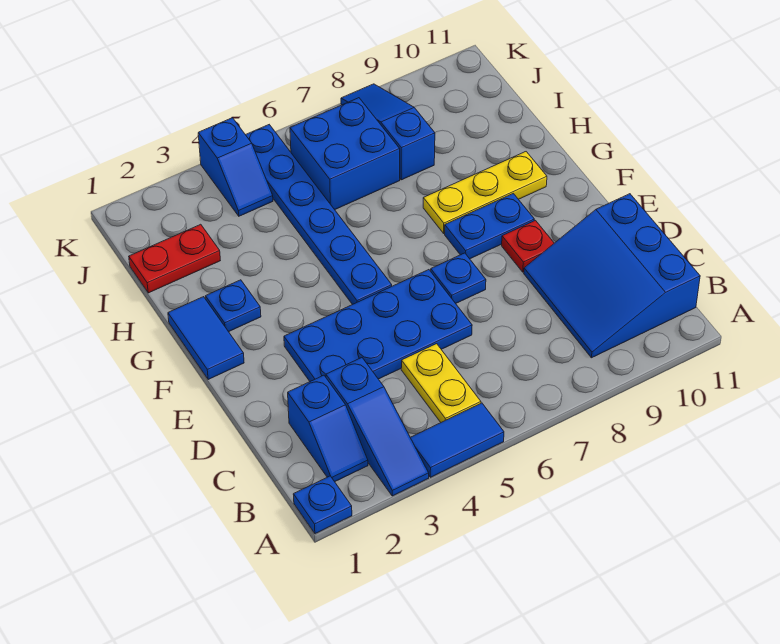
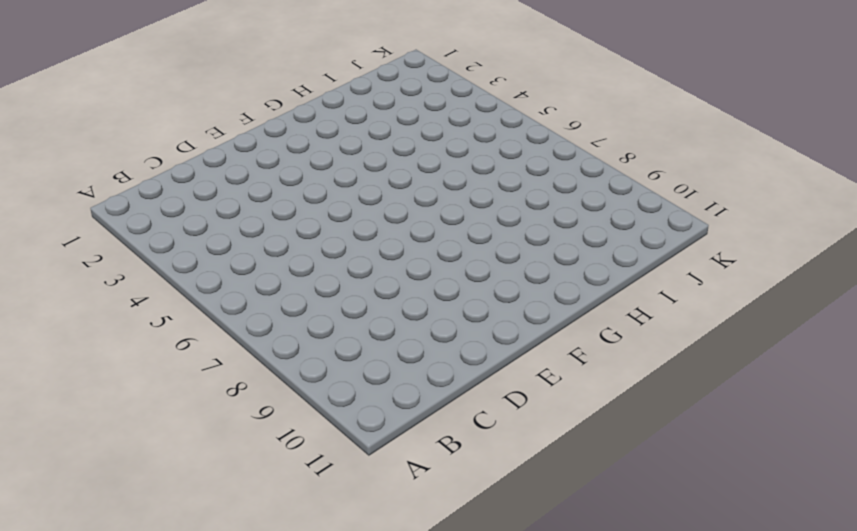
none -> blue 1x1 plate [293,476,352,534]
none -> blue 1x3 slope [326,358,429,496]
none -> blue 1x2 tile [410,403,504,477]

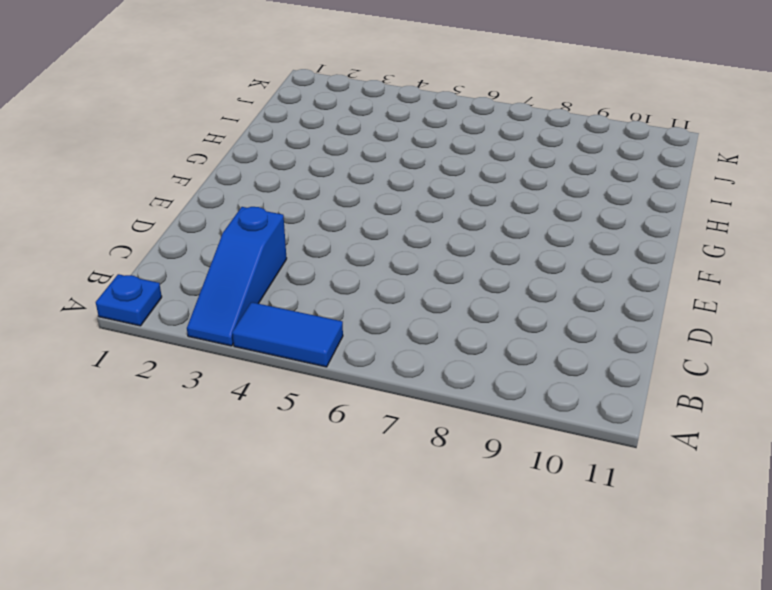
none -> blue 1x2 slope [288,375,368,482]
none -> yellow 1x2 plate [401,344,481,422]
none -> blue 3x3 slope [524,194,700,358]

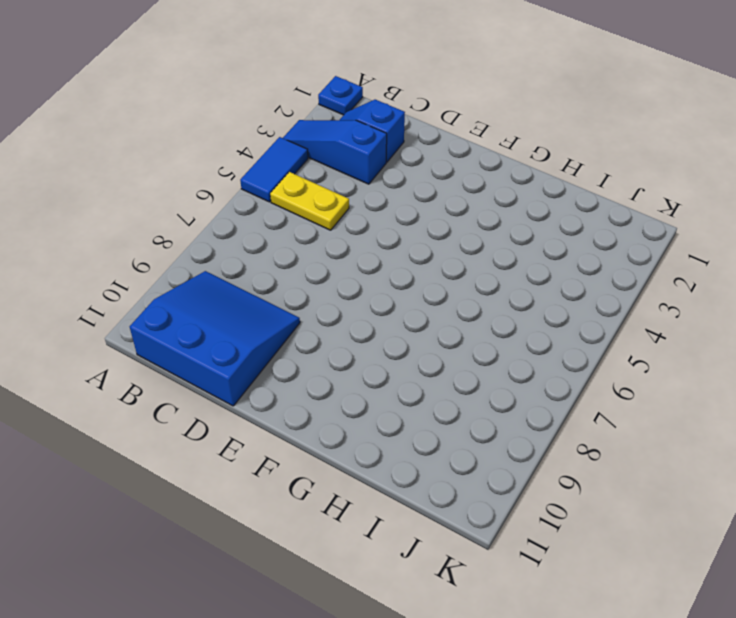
none -> blue 2x4 plate [284,270,472,381]
none -> blue 1x1 plate [431,253,486,303]
none -> red 1x1 plate [502,221,554,272]

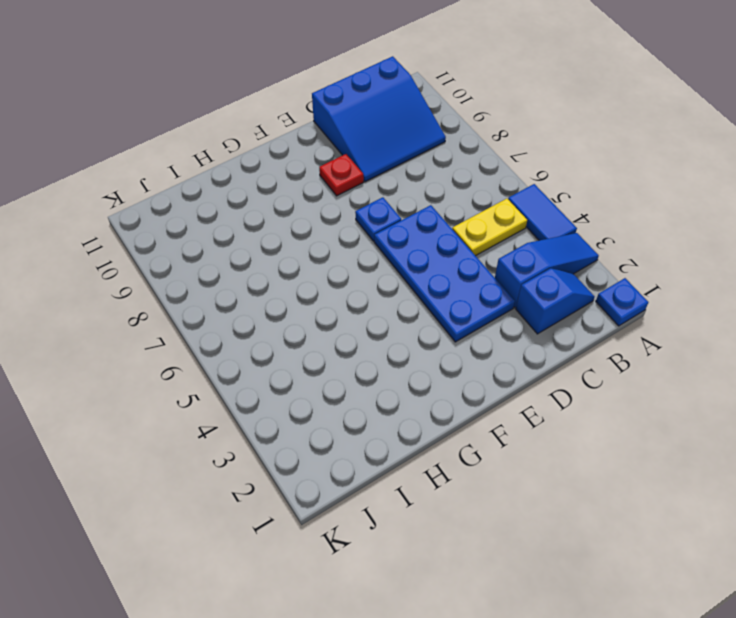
none -> blue 1x2 tile [168,297,244,379]
none -> blue 1x6 plate [246,125,392,305]
none -> blue 1x2 plate [445,193,534,259]

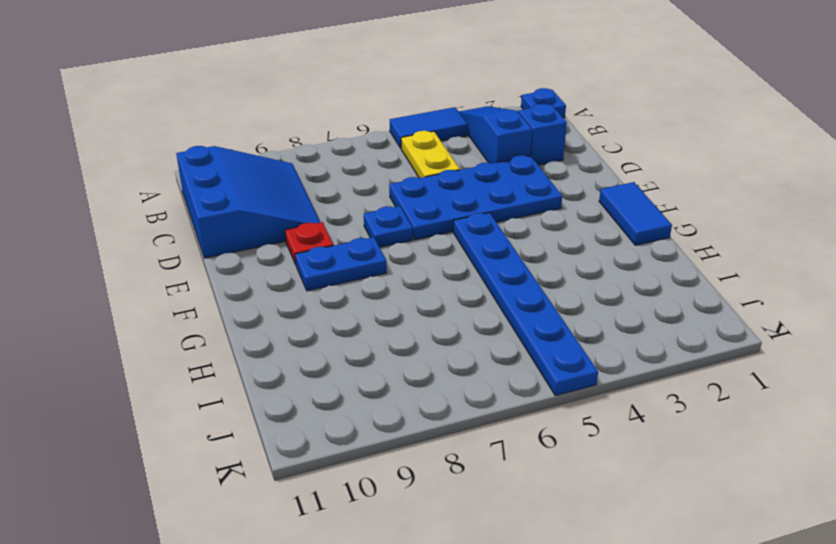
none -> blue 1x1 plate [206,280,261,332]
none -> yellow 1x3 plate [423,152,547,233]
none -> red 1x2 plate [129,224,220,293]

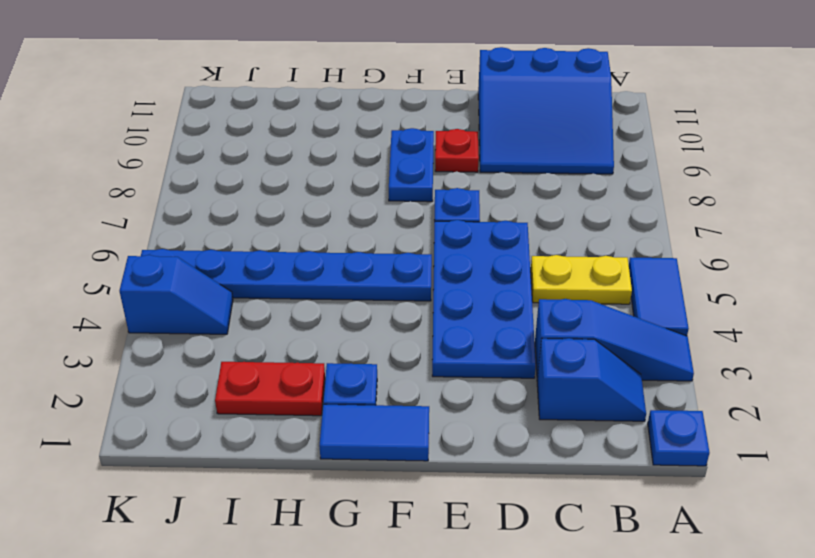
red 1x2 plate [215,362,325,416] -> red 1x2 plate turned to [129,224,220,293]
none -> yellow 1x3 plate [423,152,547,233]
none -> blue 2x2 brick [290,98,400,210]
none -> blue 1x3 slope [341,84,435,180]

